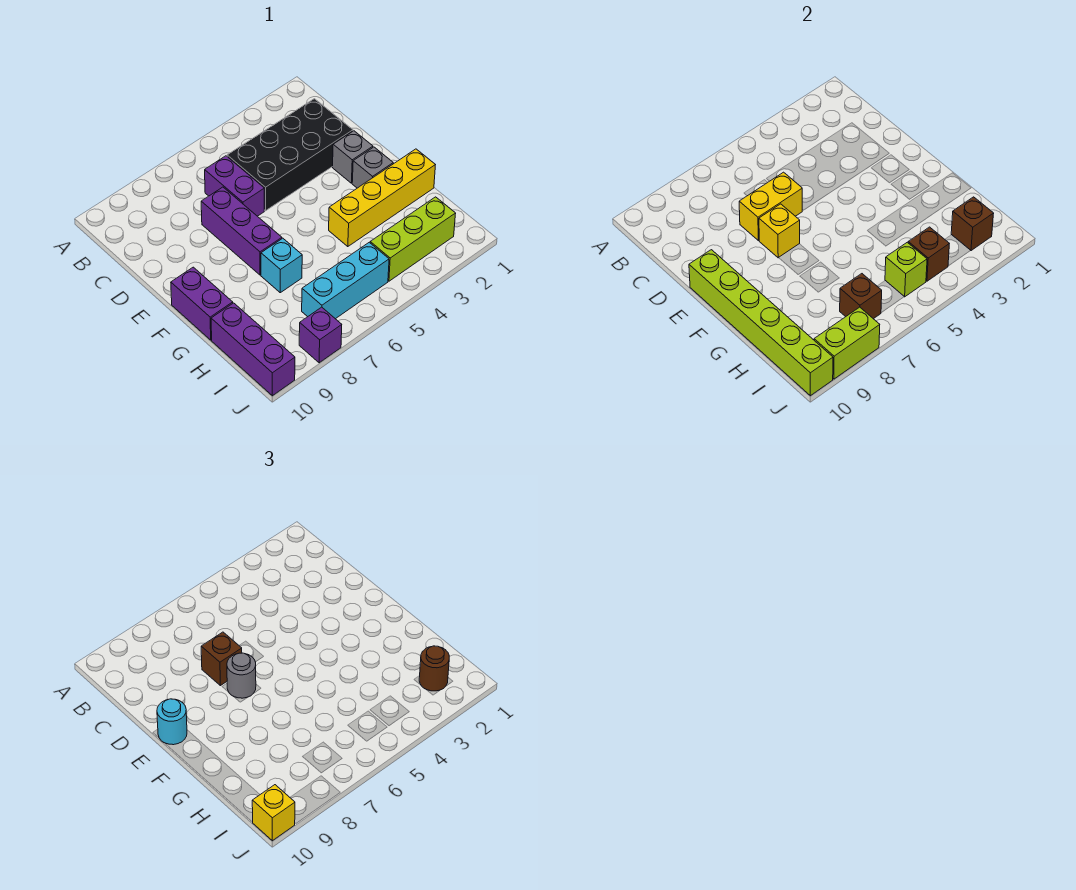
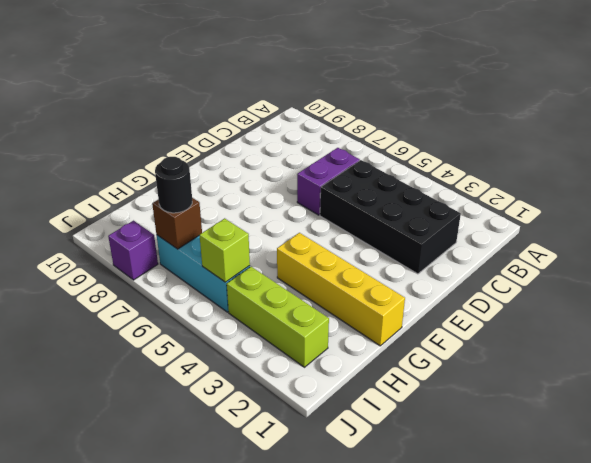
black 1x1 round brick [155,157,192,213] -> none
none -> purple 1x3 brick [201,187,282,275]
none -> grey 1x1 brick [333,131,373,183]
none -> grey 1x1 brick [352,147,393,188]

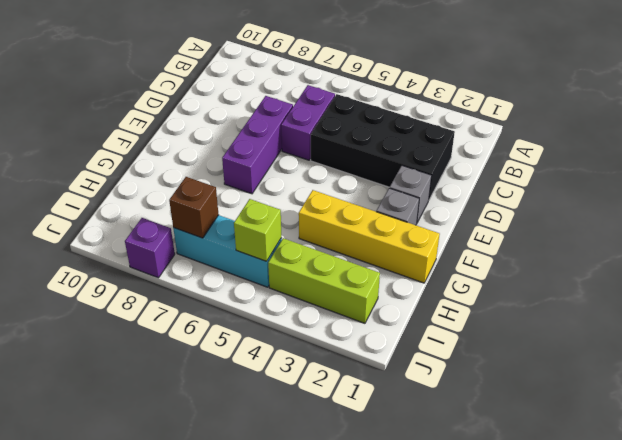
none -> purple 1x2 brick [171,267,233,340]
none -> cyan 1x1 brick [261,238,302,293]
none -> purple 1x3 brick [211,303,295,396]

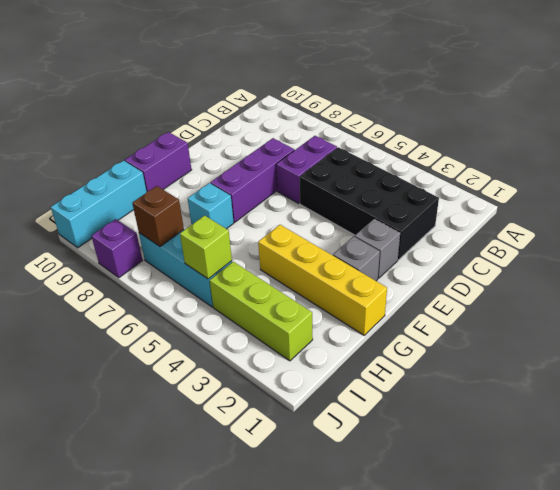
cyan 1x3 brick [51,161,147,248] -> purple 1x3 brick [211,303,295,396]
none -> yellow 1x2 brick [739,172,802,241]
none -> yellow 1x1 brick [759,204,800,258]
none -> lime 1x6 brick [689,250,833,396]

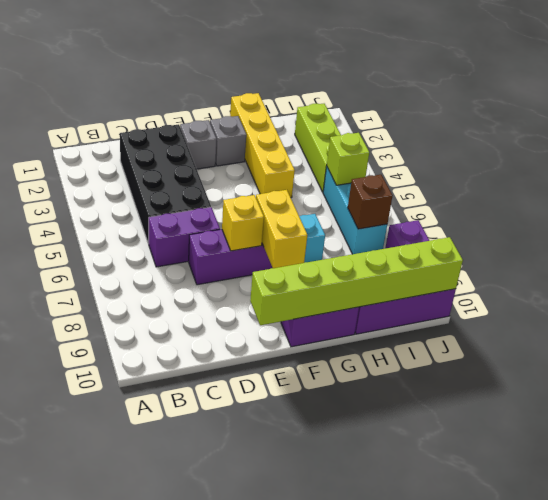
yellow 1x2 brick [256,190,307,268] -> yellow 1x2 brick moved to [739,172,802,241]
none -> brown 1x1 brick [951,197,994,251]
none -> brown 1x1 brick [908,227,949,281]
none -> lime 1x2 brick [814,307,880,379]

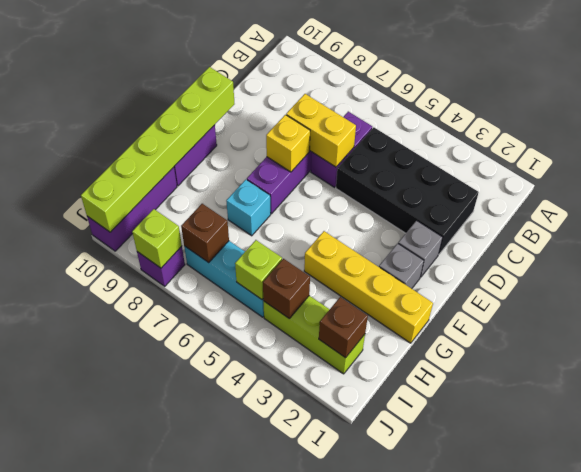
lime 1x1 brick [132,209,182,268] -> lime 1x2 brick [814,307,880,379]
none -> brown 1x1 brick [201,632,242,686]
none -> grey 1x1 round brick [227,653,256,698]
none -> cyan 1x1 round brick [157,699,187,745]

